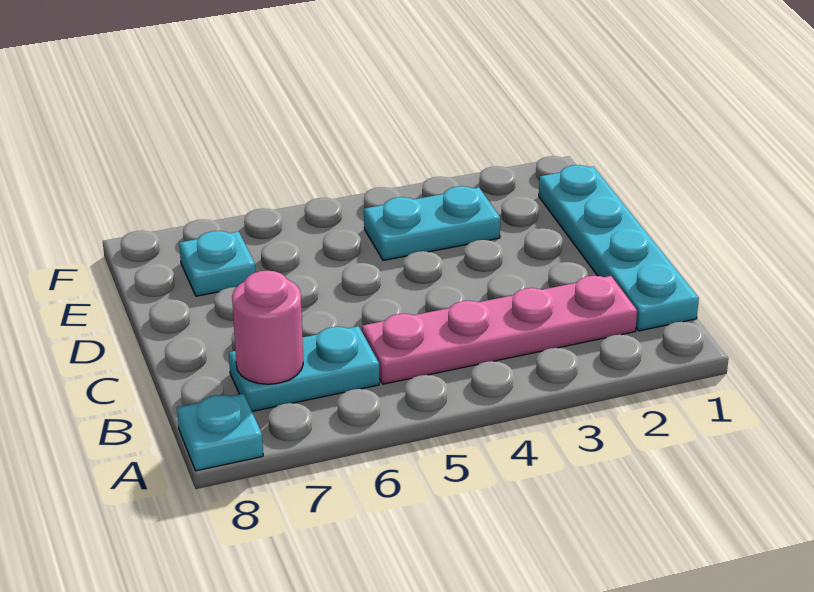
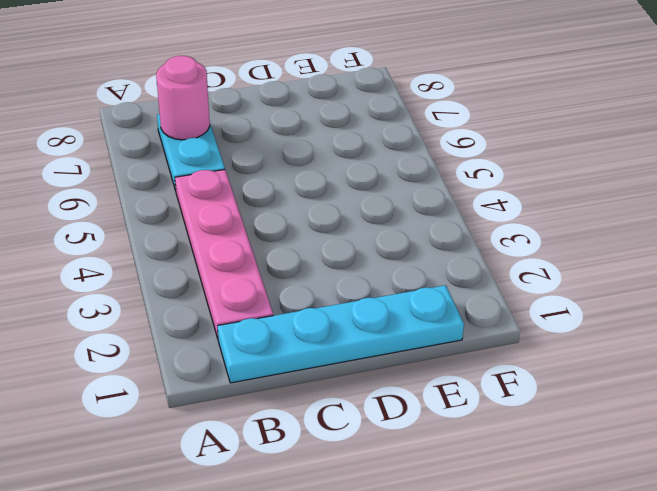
none -> cyan 1x1 plate [177,393,263,471]
none -> cyan 1x2 plate [364,186,500,260]

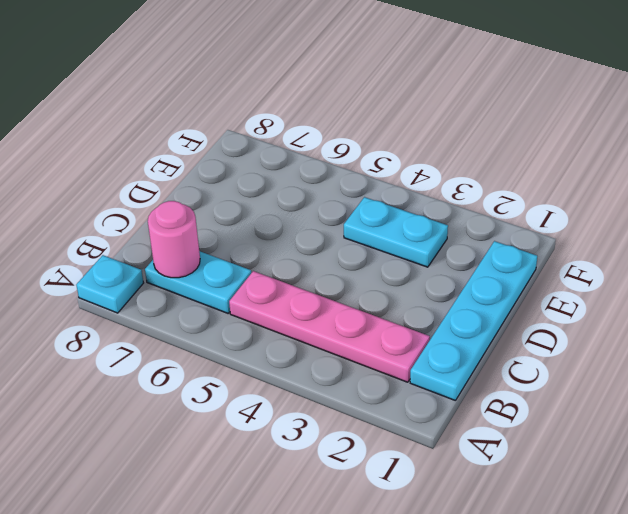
none -> cyan 1x1 plate [179,231,255,296]

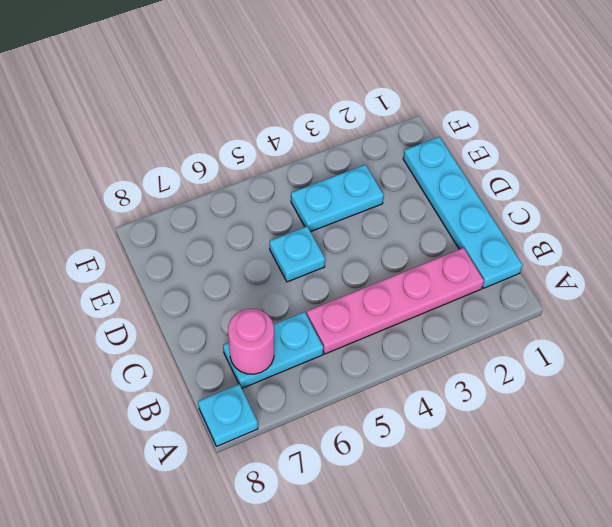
cyan 1x1 plate [270,226,325,282] -> cyan 1x1 plate moved to [179,231,255,296]

